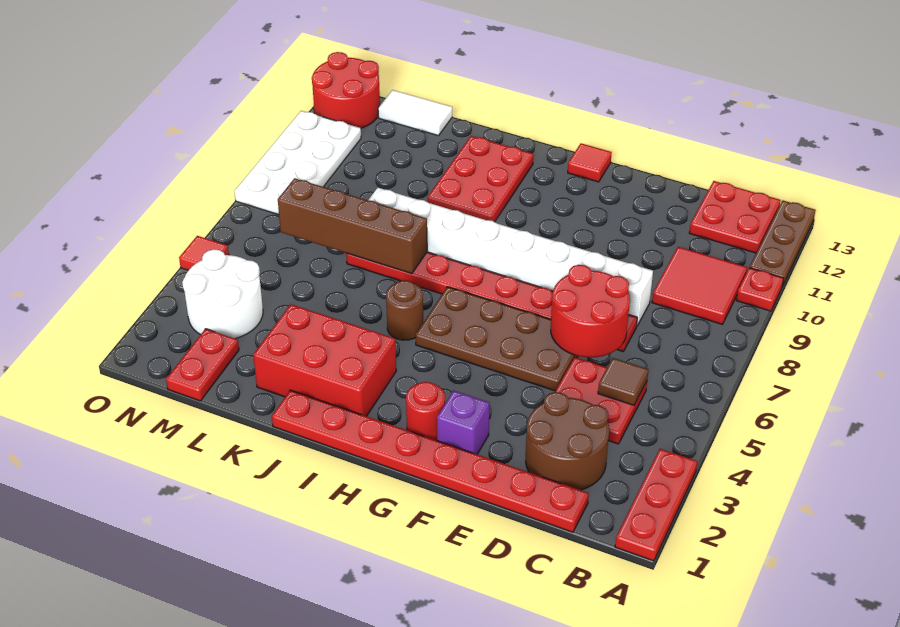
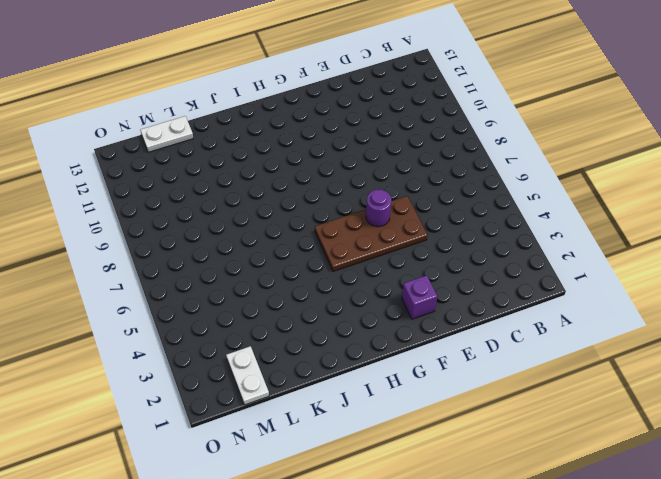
purple 1x1 round brick [366,189,391,227] -> none
white 1x2 plate [141,116,193,152] -> white 1x2 tile [378,90,452,136]
white 1x2 plate [226,346,269,405] -> red 1x2 plate [166,329,239,401]
none -> red 1x3 plate [615,449,697,561]
none -> red 1x1 plate [736,268,783,311]
none -> brown 1x3 plate [750,200,816,286]

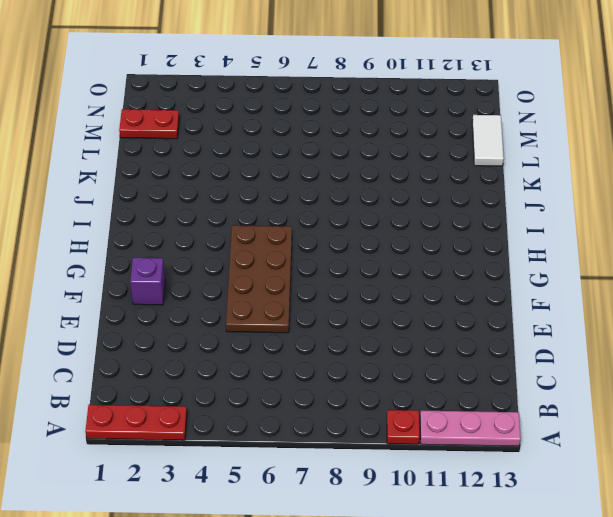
pink 1x3 plate [420,410,521,446] -> brown 1x3 plate [750,200,816,286]
none -> red 2x2 tile [652,247,747,324]
none -> red 2x2 plate [689,181,781,253]
none -> red 1x8 plate [272,390,589,532]

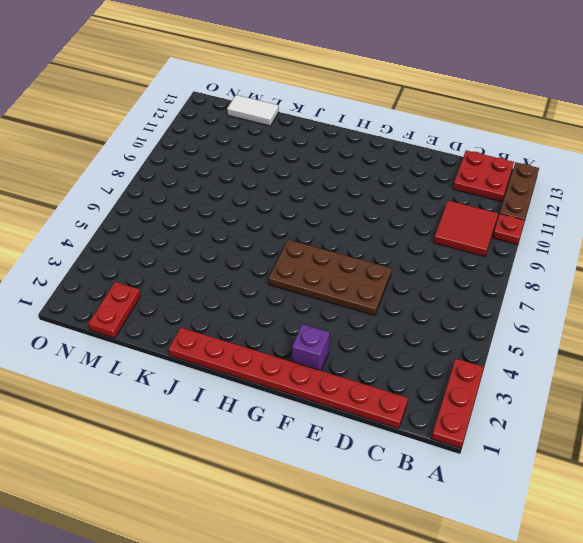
none -> brown 2x2 round brick [526,392,609,490]
none -> red 2x2 plate [555,357,647,444]
none -> red 1x8 plate [346,252,637,351]

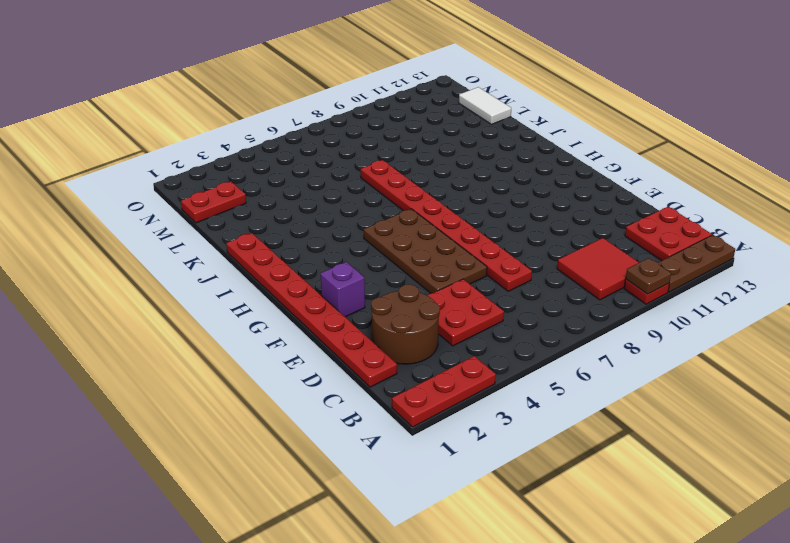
brown 1x1 plate [626,258,671,294] -> none
none -> white 1x8 brick [369,188,653,326]
none -> red 1x1 round brick [406,382,445,441]
none -> red 1x1 tile [568,143,612,182]

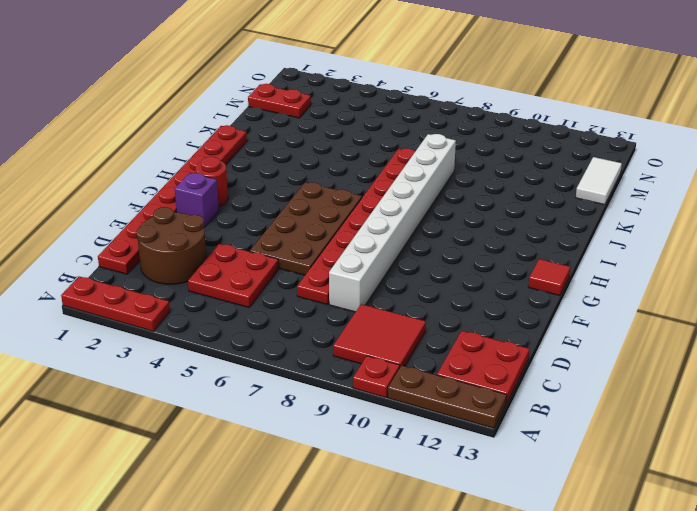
none -> red 2x3 brick [253,304,396,416]
none -> brown 1x1 round brick [386,280,423,340]
none -> red 2x3 plate [427,136,533,222]

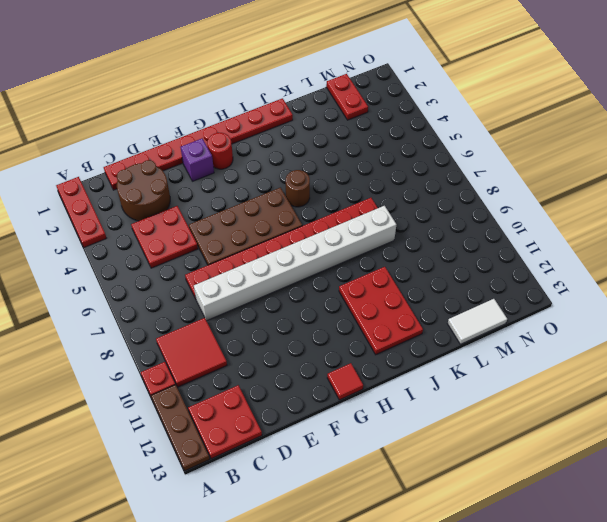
none -> red 2x3 brick [253,304,396,416]
none -> white 2x2 round brick [182,249,263,339]
none -> white 2x4 plate [235,111,361,215]

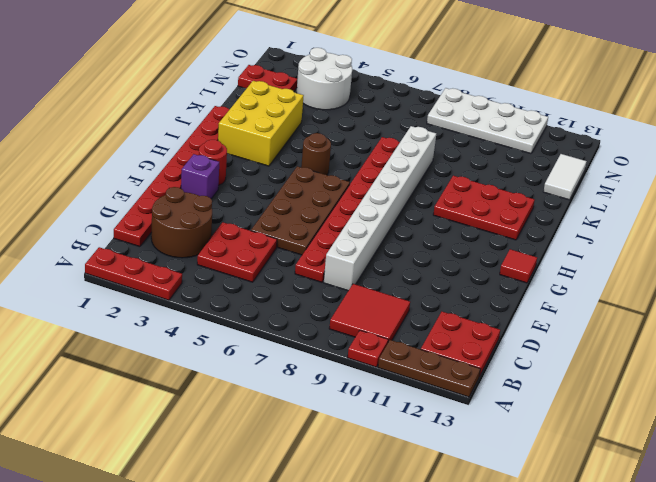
yellow 2x3 brick [218,81,304,166] -> red 2x3 brick [253,304,396,416]
none -> red 2x2 round brick [312,52,380,128]
none -> red 1x1 tile [179,236,229,270]
none -> brown 1x1 tile [598,358,648,405]

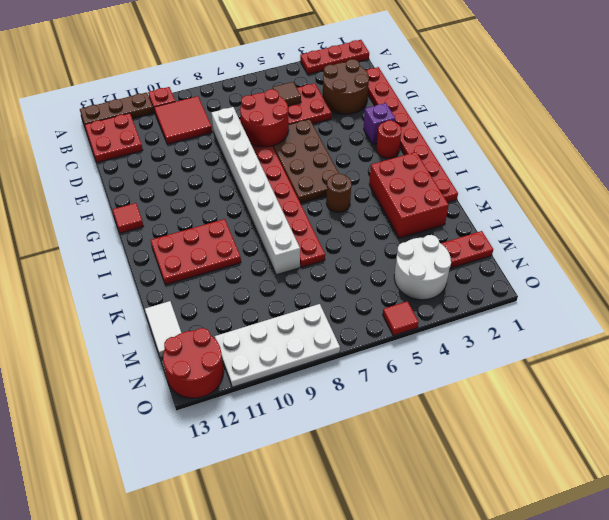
none -> brown 1x4 brick [278,178,427,274]

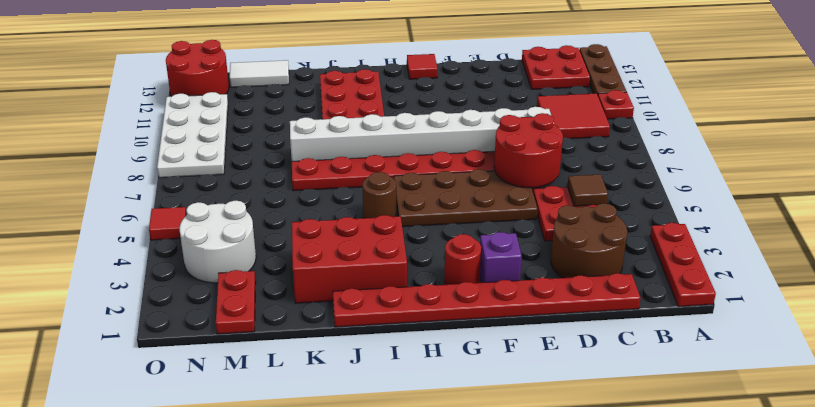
none -> brown 1x4 brick [278,178,427,274]

